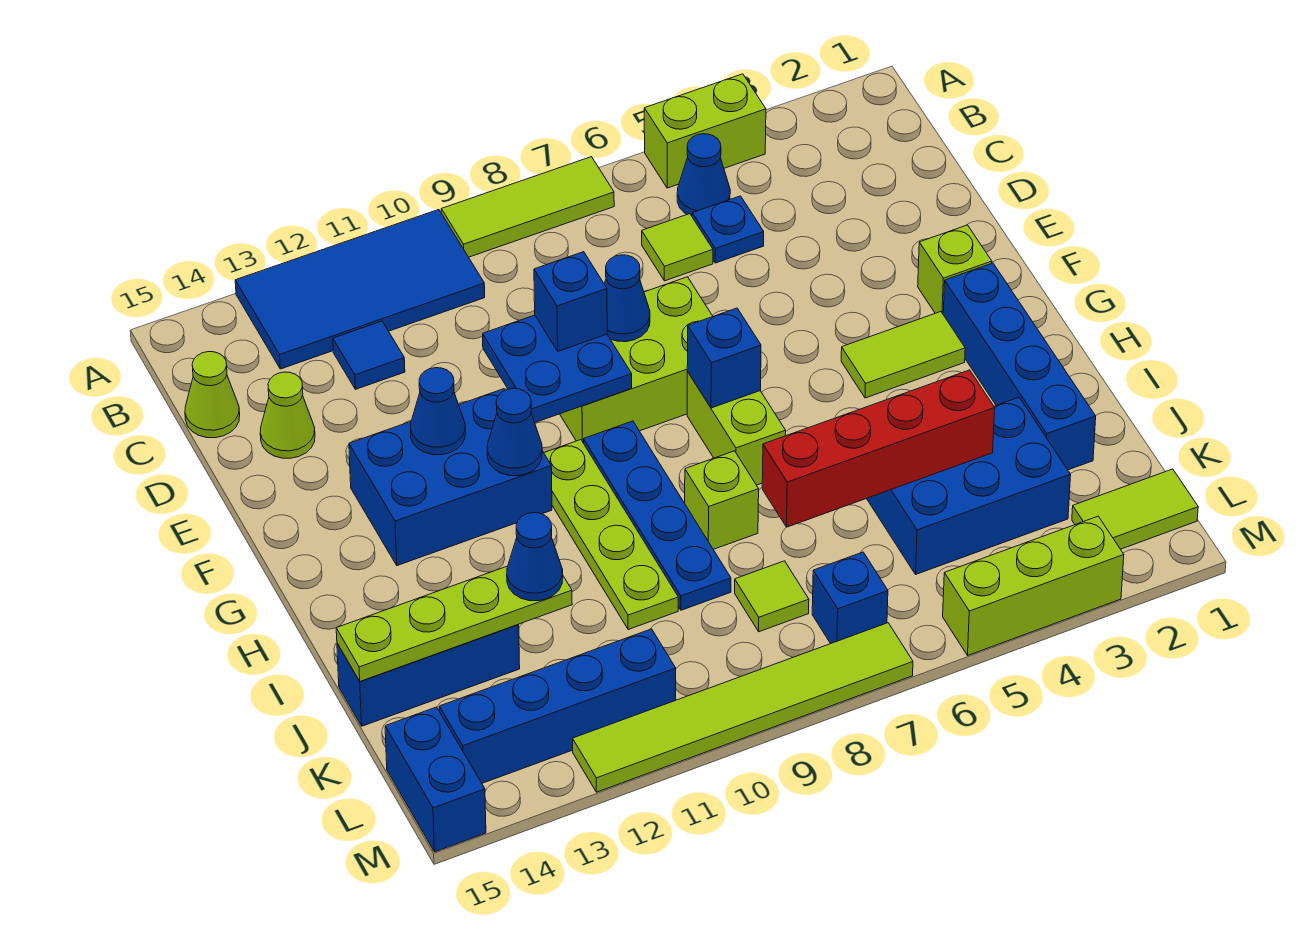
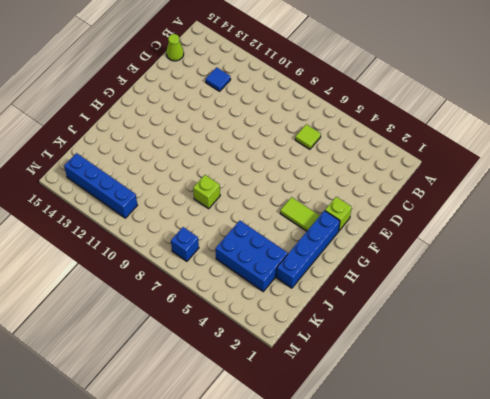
none -> lime 1x2 brick [644,74,766,188]
none -> lime 1x3 tile [441,157,614,257]
none -> blue 2x4 tile [235,210,485,369]
none -> blue 1x1 cone [677,134,730,216]

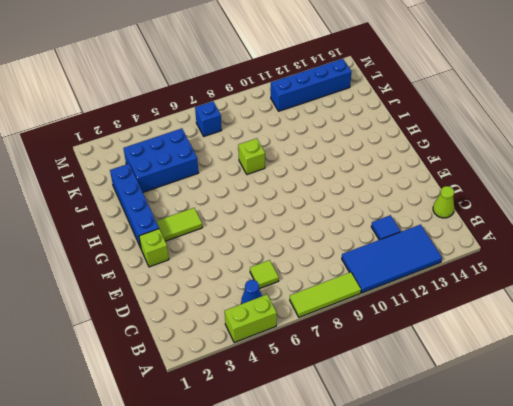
none -> blue 1x1 plate [692,196,764,263]
none -> lime 1x1 cone [260,372,315,458]
none -> lime 2x3 brick [560,277,713,443]
none -> blue 2x3 brick [349,389,552,566]

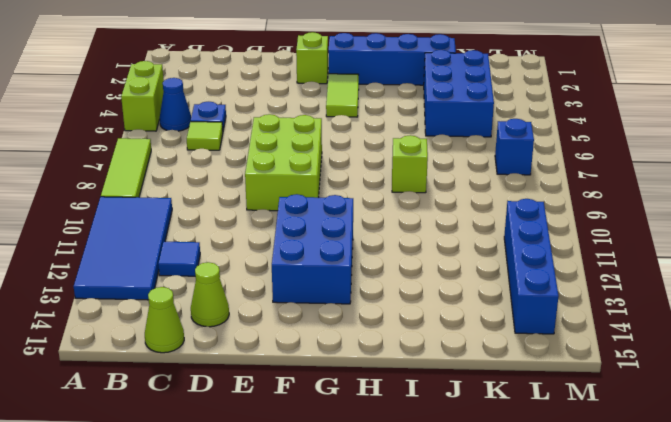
none -> lime 1x2 brick [687,372,786,485]
none -> blue 1x4 plate [584,421,731,610]
none -> lime 1x4 plate [544,440,678,630]
none -> blue 1x3 brick [337,624,520,726]

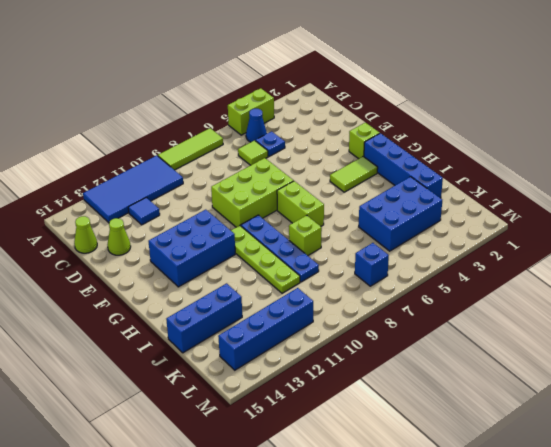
none -> lime 1x1 tile [735,561,809,632]
none -> lime 1x2 tile [1072,469,1198,549]
none -> blue 1x2 brick [385,707,486,852]
none -> lime 1x3 brick [943,516,1124,655]

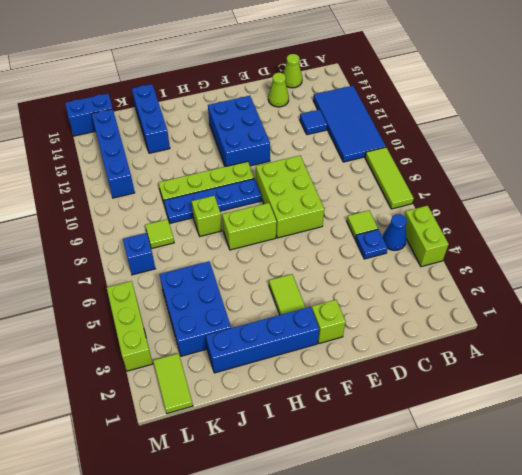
none -> lime 1x6 tile [573,623,913,792]
none -> blue 1x1 cone [604,255,650,342]
none -> blue 2x2 plate [483,315,632,423]
none -> blue 1x1 cone [411,368,465,455]

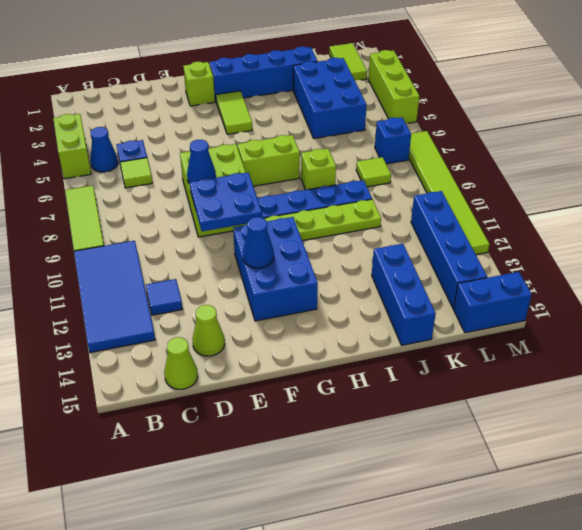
none -> blue 1x1 brick [687,308,761,408]
none -> blue 1x1 cone [487,389,542,476]
none -> red 1x4 brick [762,370,995,527]
none -> lime 1x4 plate [336,566,572,681]

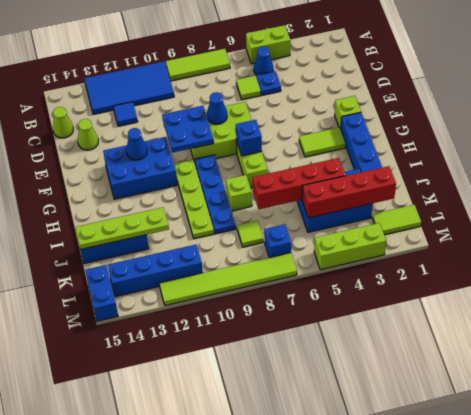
red 1x4 brick [302,166,396,218] -> none
none -> blue 1x1 cone [487,389,542,476]
none -> blue 1x1 brick [534,252,607,351]
none -> blue 1x1 cone [507,513,563,601]

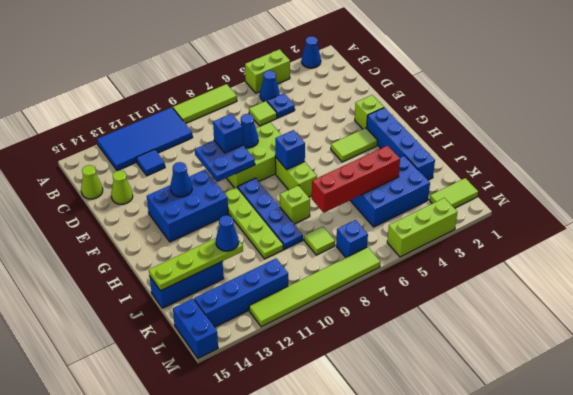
blue 1x1 cone [302,36,321,68] -> blue 1x1 cone moved to [487,389,542,476]

